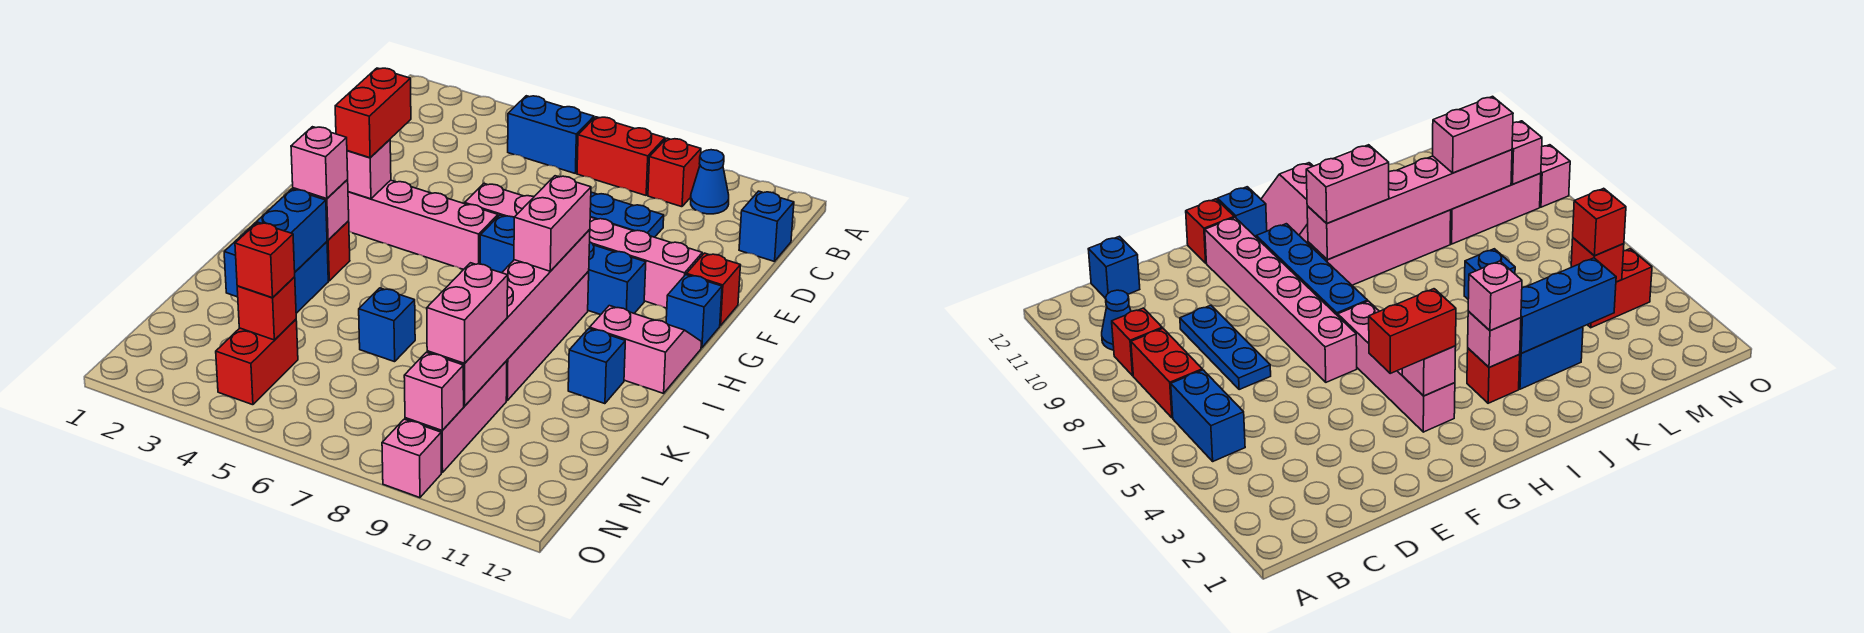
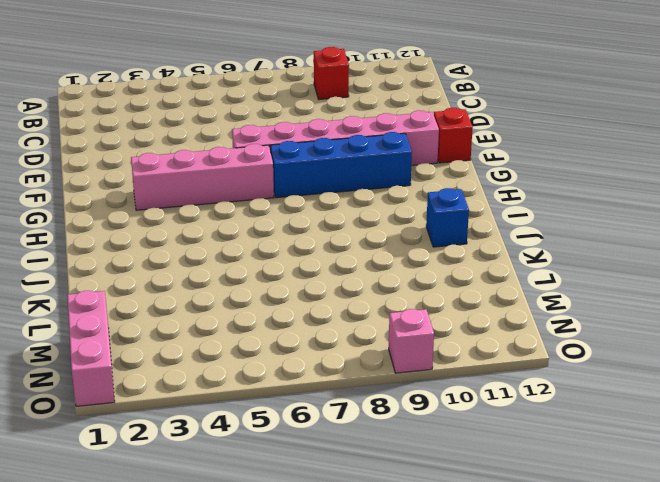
pink 1x3 brick [67,291,115,406] -> pink 1x3 brick moved to [405,361,507,473]
none -> blue 1x2 brick [508,96,594,173]
none -> red 1x2 brick [577,117,665,195]
none -> blue 1x1 cone [691,150,729,214]
none -> blue 1x1 brick [739,191,794,262]

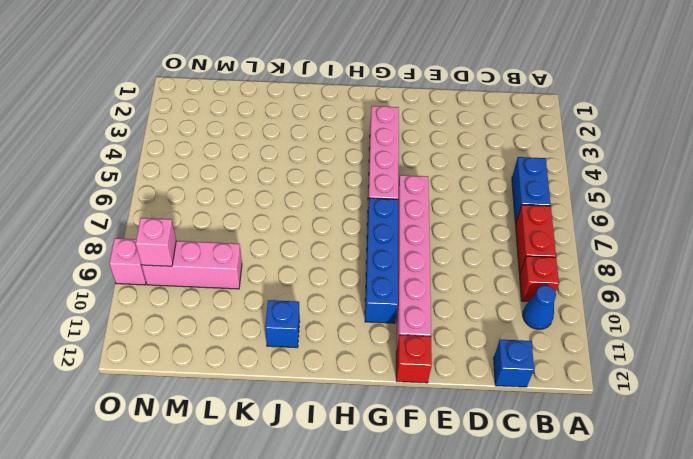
none -> blue 1x3 plate [590,192,664,237]
none -> blue 1x1 brick [666,275,722,348]
none -> pink 1x4 brick [506,271,589,400]
none -> pink 2x2 slope [590,306,701,393]

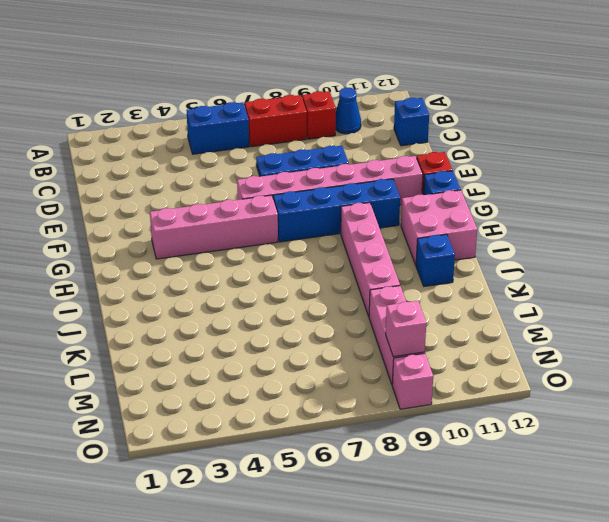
pink 2x2 brick [401,190,477,265] -> pink 2x2 slope [590,306,701,393]
none -> red 1x1 brick [327,221,350,281]
none -> blue 1x2 brick [295,242,328,313]
none -> blue 1x1 brick [359,288,415,362]
none -> red 1x2 brick [216,319,298,405]

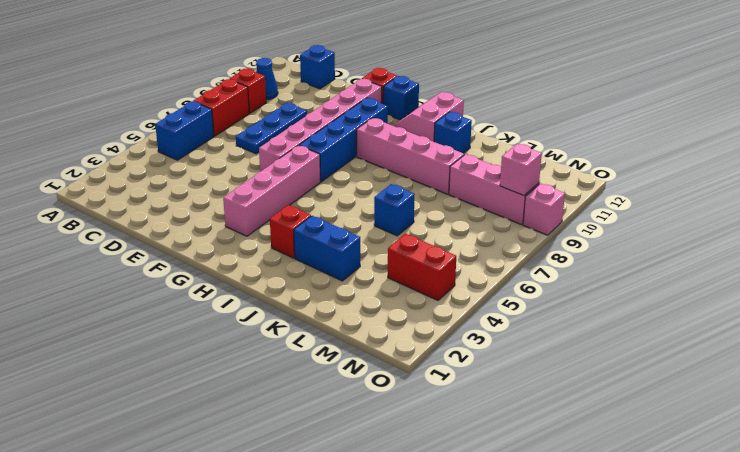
none -> pink 1x1 brick [347,140,391,199]
none -> pink 1x6 brick [427,229,590,406]
none -> pink 1x1 brick [293,180,349,240]
none -> blue 1x3 brick [224,189,327,297]

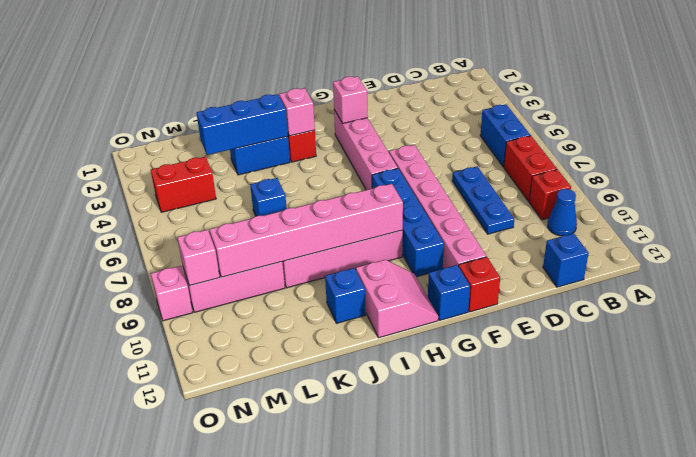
none -> red 1x1 brick [237,277,296,340]
none -> red 1x2 brick [335,68,411,158]
none -> pink 1x2 brick [514,176,591,271]
none -> pink 1x1 brick [291,127,348,199]

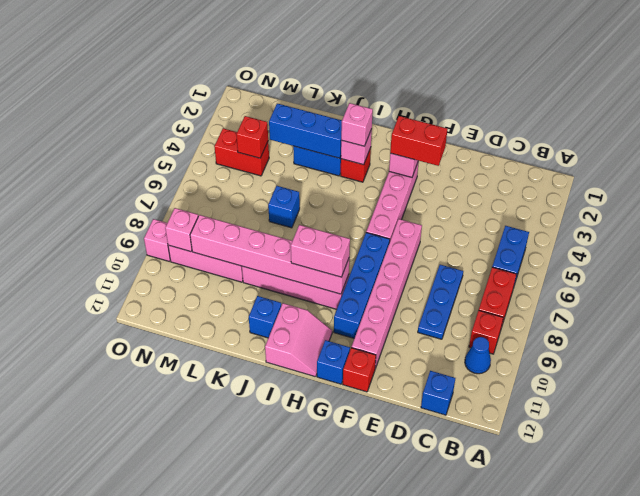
none -> pink 1x2 brick [427,263,508,363]
none -> red 1x1 brick [235,222,295,298]

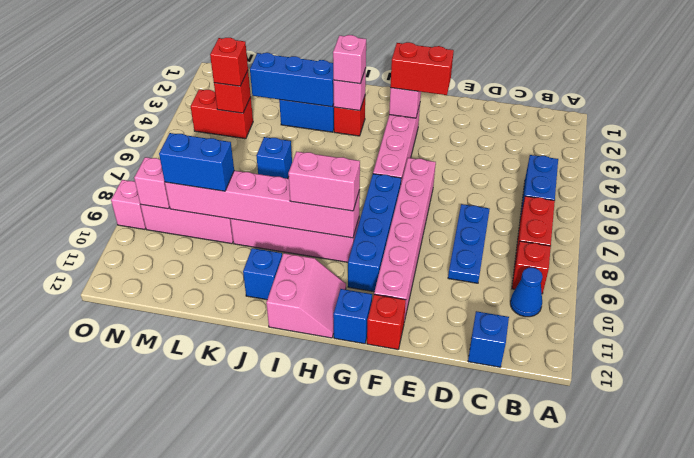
blue 1x2 brick [159,133,234,191] -> pink 1x2 brick [427,263,508,363]

